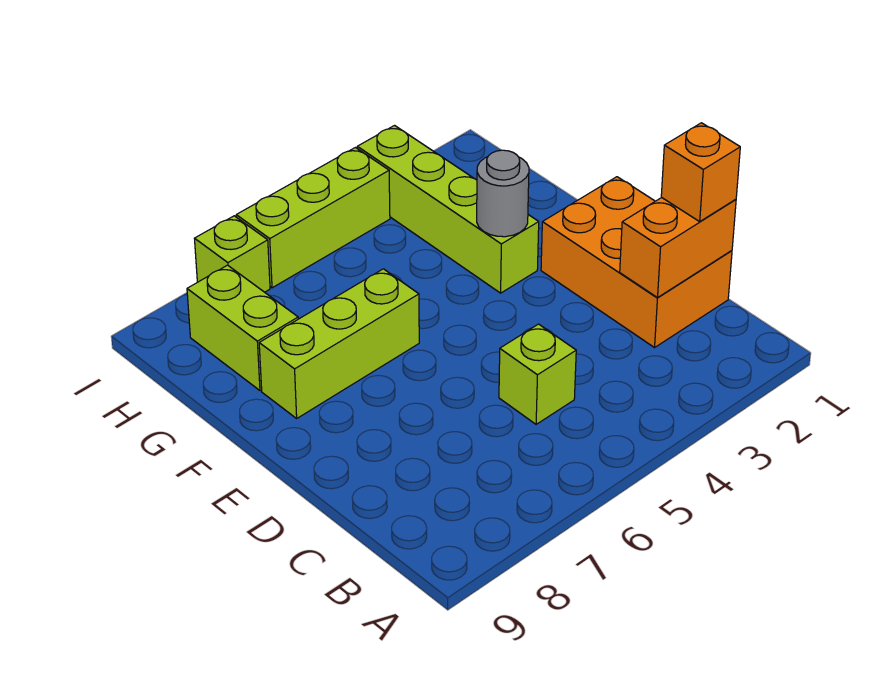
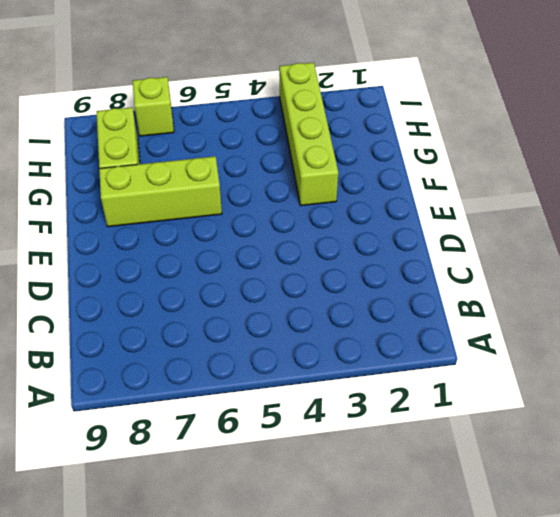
none -> orange 2x3 brick [541,177,732,348]
none -> lime 1x1 brick [499,324,576,424]

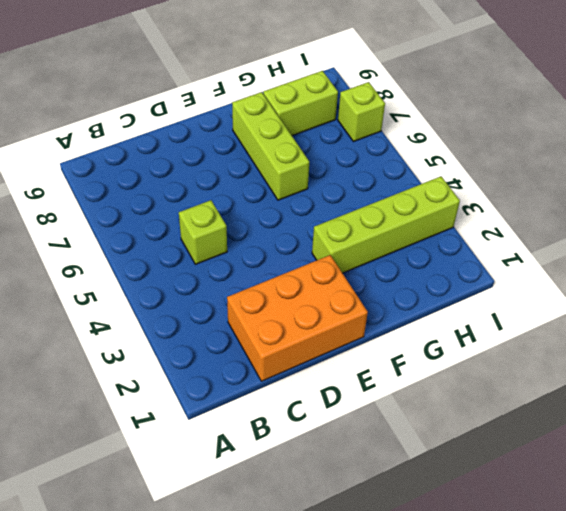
none -> lime 1x3 brick [236,148,390,288]
none -> orange 1x2 brick [620,198,736,298]

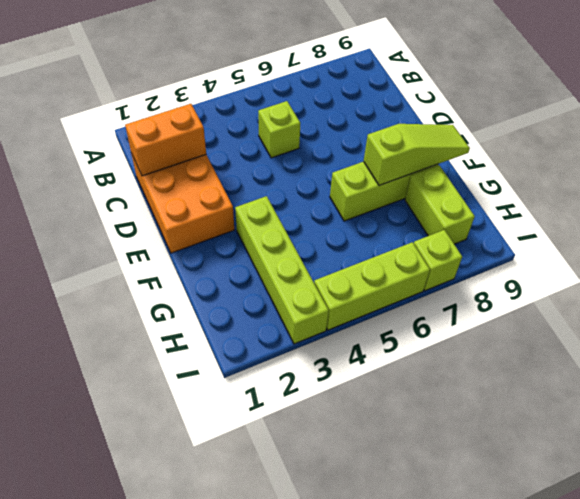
lime 1x3 slope [364,124,470,186] -> none
none -> grey 1x1 round brick [477,150,529,237]
none -> orange 1x1 brick [661,123,740,221]

